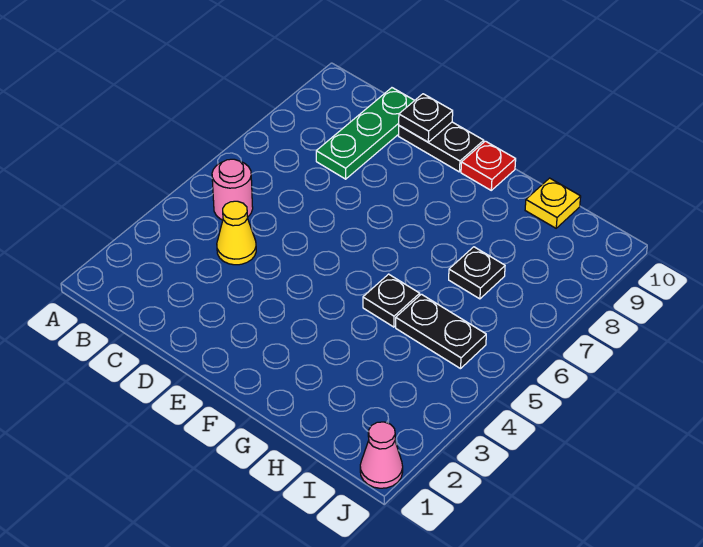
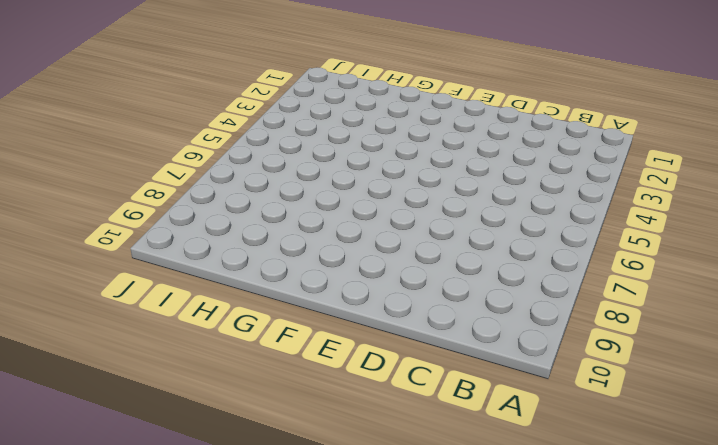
none -> pink 1x1 round brick [212,159,253,220]
none -> yellow 1x1 cone [217,201,256,265]

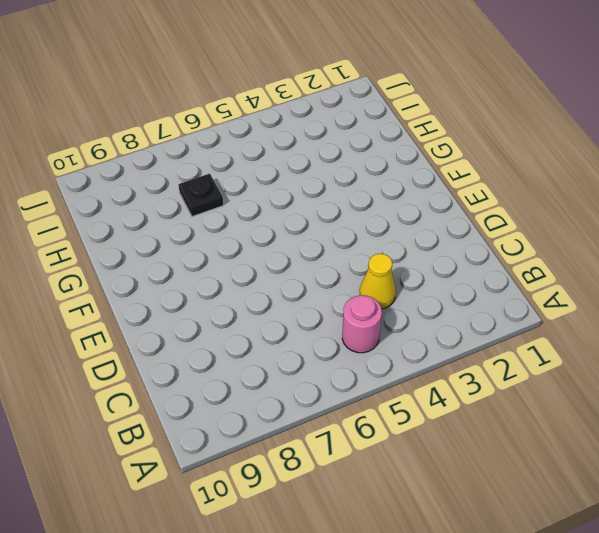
none -> green 1x3 plate [316,88,415,179]
none -> black 1x2 plate [399,122,484,172]

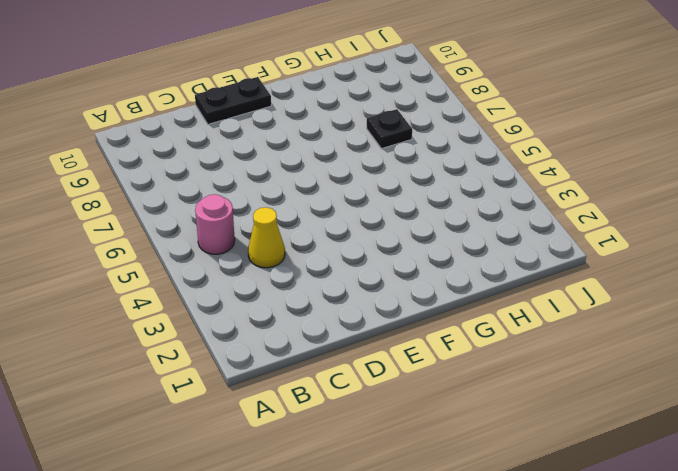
none -> green 1x3 plate [316,88,415,179]
none -> red 1x1 plate [461,141,516,190]

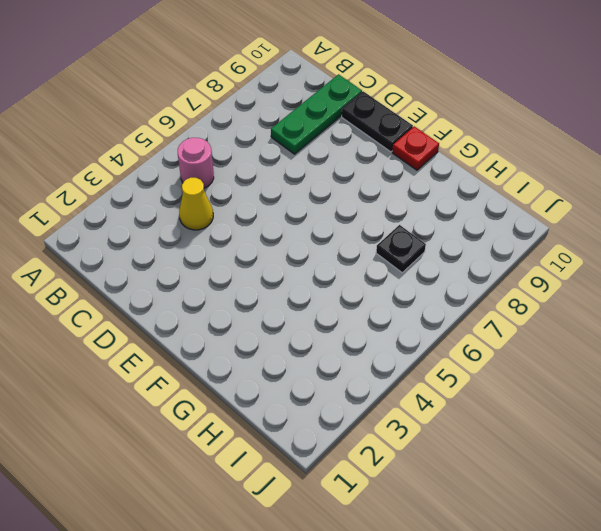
none -> black 1x1 plate [363,274,420,327]
none -> black 1x2 plate [396,294,486,369]

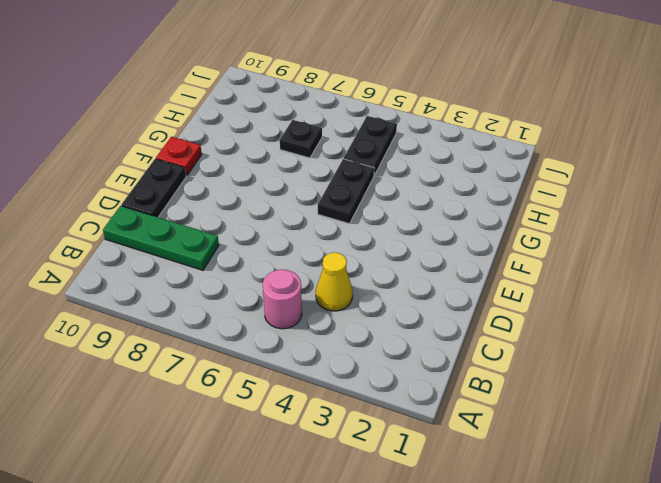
black 1x2 plate [318,159,374,224] -> black 1x1 plate [363,274,420,327]
none -> yellow 1x1 plate [525,178,581,228]
none -> pink 1x1 cone [360,422,403,488]

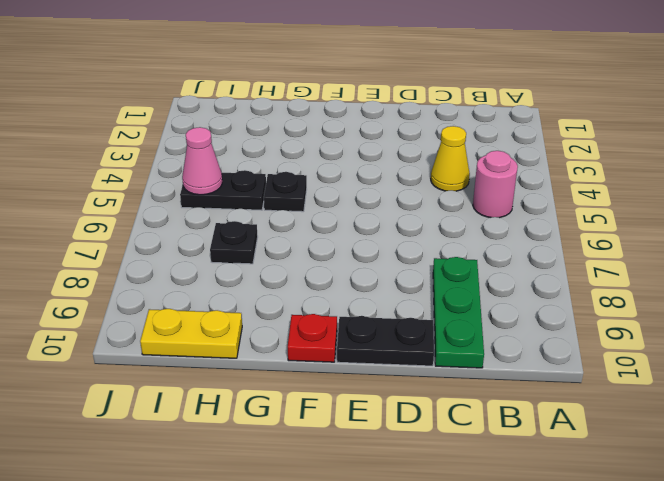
yellow 1x2 plate [140,309,242,358] -> yellow 1x1 plate [525,178,581,228]
pink 1x1 cone [182,127,222,195] -> pink 1x1 cone moved to [360,422,403,488]
none -> black 1x1 plate [399,94,453,142]

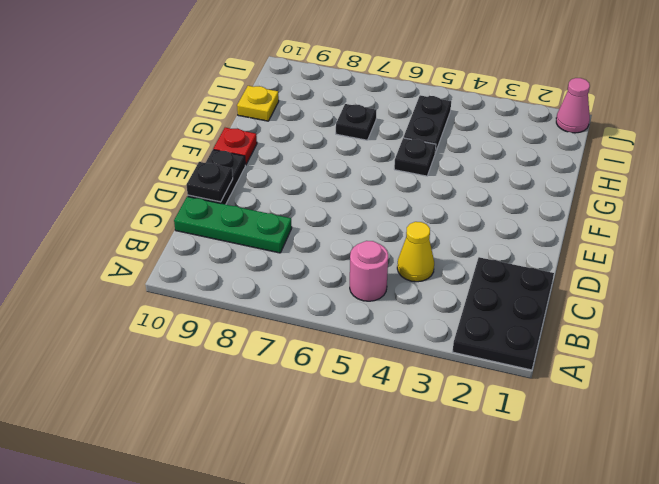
black 2x3 plate [453,257,554,370] -> none

